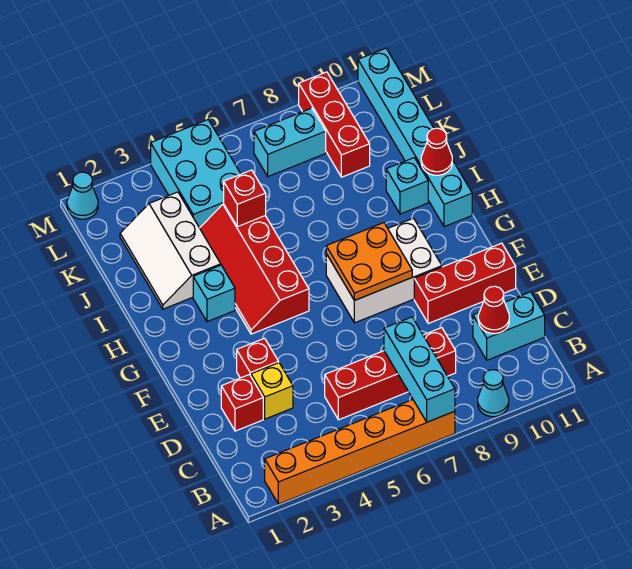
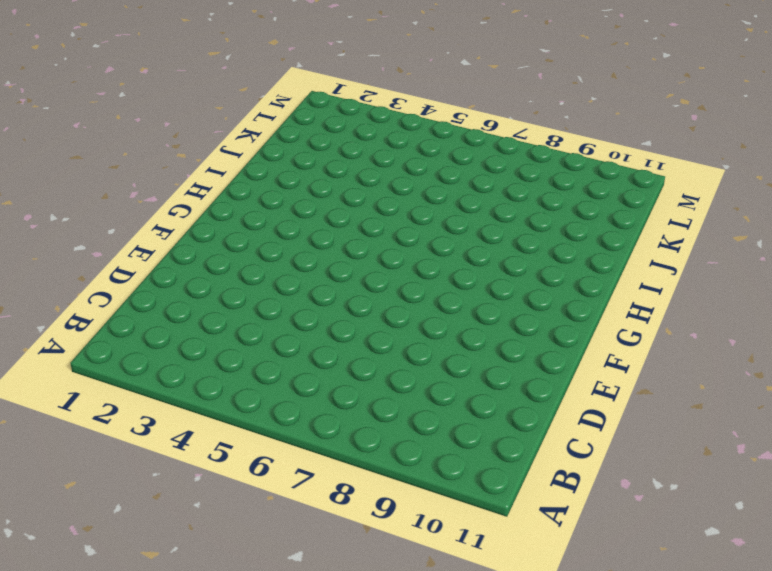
none -> orange 1x6 brick [265,400,455,504]
none -> cyan 1x1 cone [478,370,509,417]
none -> red 1x4 brick [325,328,456,420]

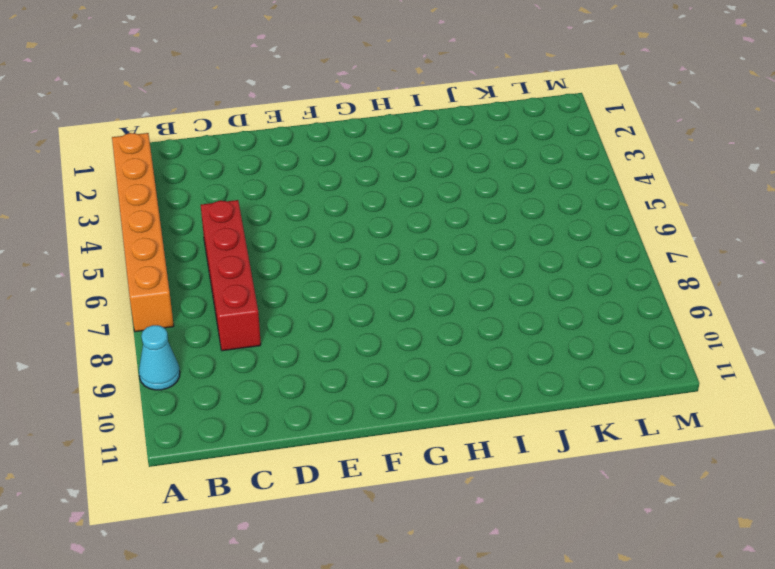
none -> cyan 1x2 brick [473,292,545,360]
none -> red 1x1 brick [221,375,263,431]
none -> yellow 1x1 brick [251,363,293,419]

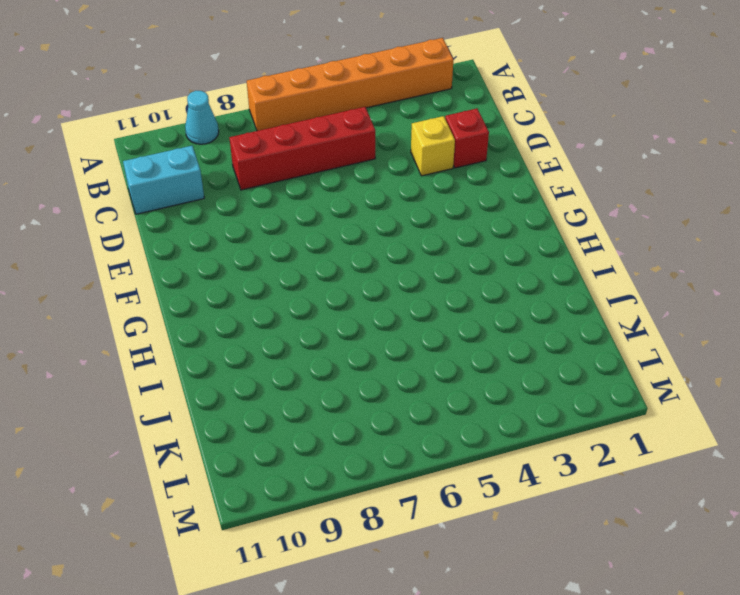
none -> red 1x1 brick [237,338,279,378]
none -> red 1x3 brick [414,243,516,324]
none -> white 2x3 brick [326,218,442,323]

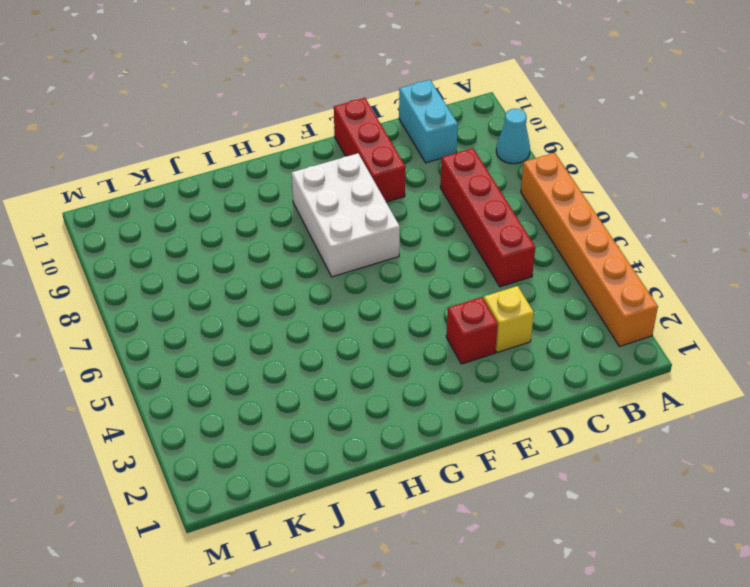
none -> red 1x1 brick [221,375,263,431]
none -> red 2x4 slope [200,204,309,334]
none -> cyan 1x1 brick [193,265,235,322]

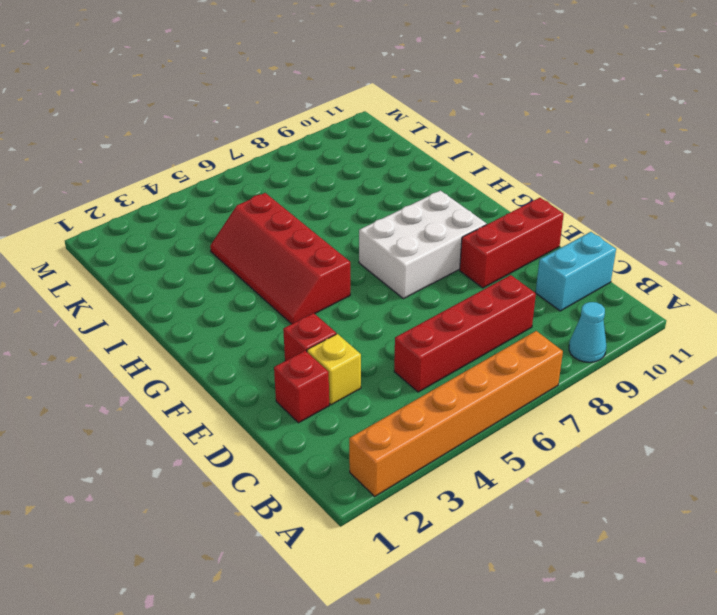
none -> cyan 1x1 brick [193,265,235,322]
none -> cyan 1x6 brick [358,48,472,227]
none -> white 2x3 slope [120,192,221,309]

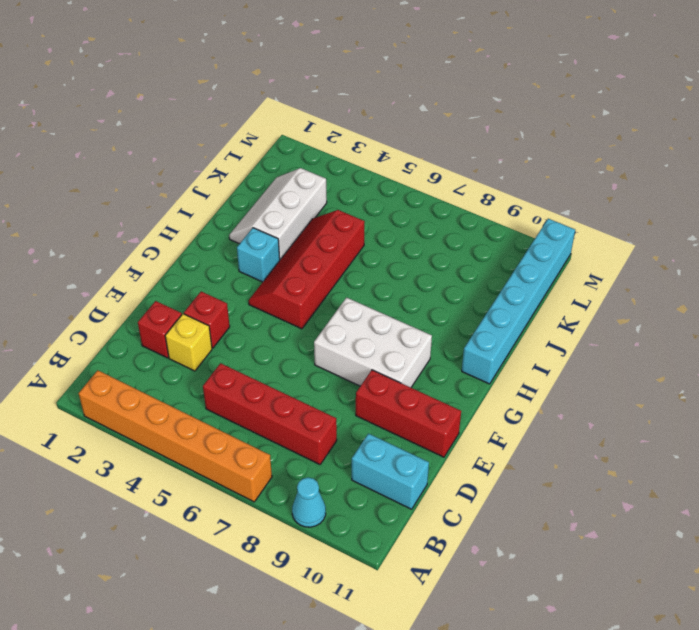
none -> cyan 1x1 brick [386,158,428,214]
none -> cyan 2x3 brick [151,120,241,228]
none -> red 1x3 brick [299,72,370,177]

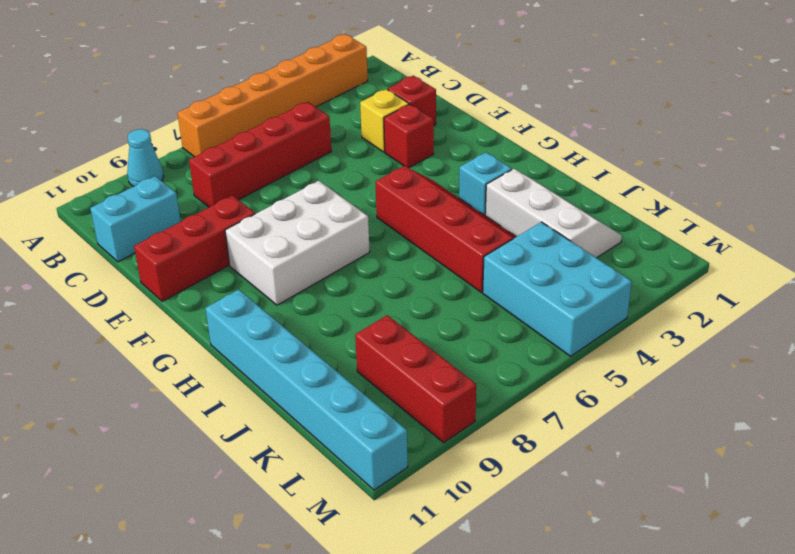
none -> cyan 1x1 brick [386,158,428,214]
none -> cyan 1x2 brick [254,108,326,176]
none -> cyan 1x1 cone [67,172,98,219]

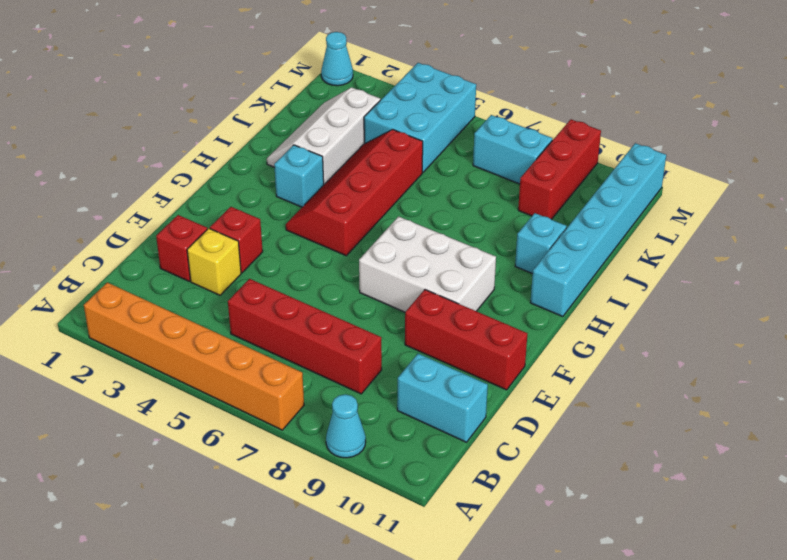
none -> cyan 1x3 brick [384,317,455,422]
none -> red 1x1 cone [478,286,509,334]
none -> orange 2x2 plate [326,223,412,300]

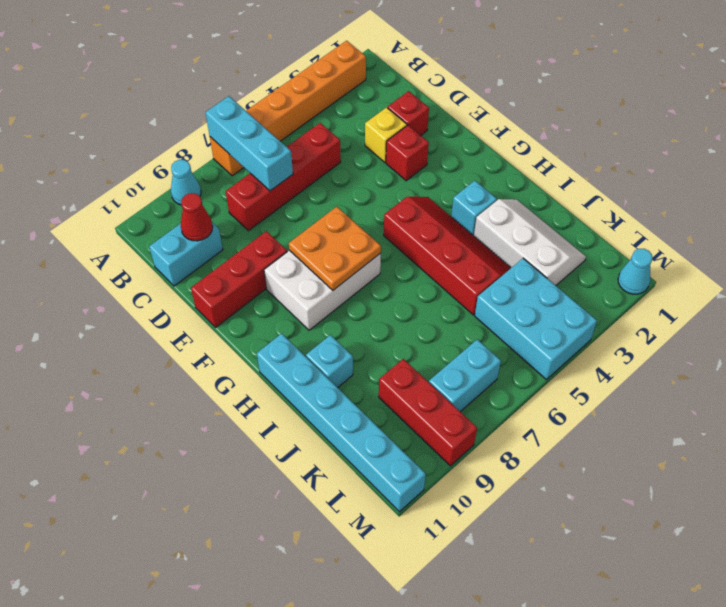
none -> red 1x1 cone [421,128,452,175]
none -> red 1x1 brick [224,170,266,227]

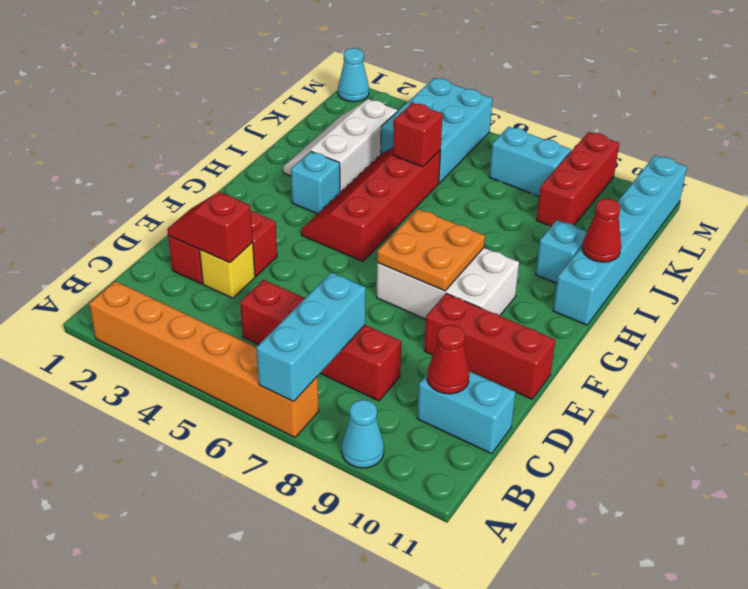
red 1x2 slope [167,192,253,263] -> none

